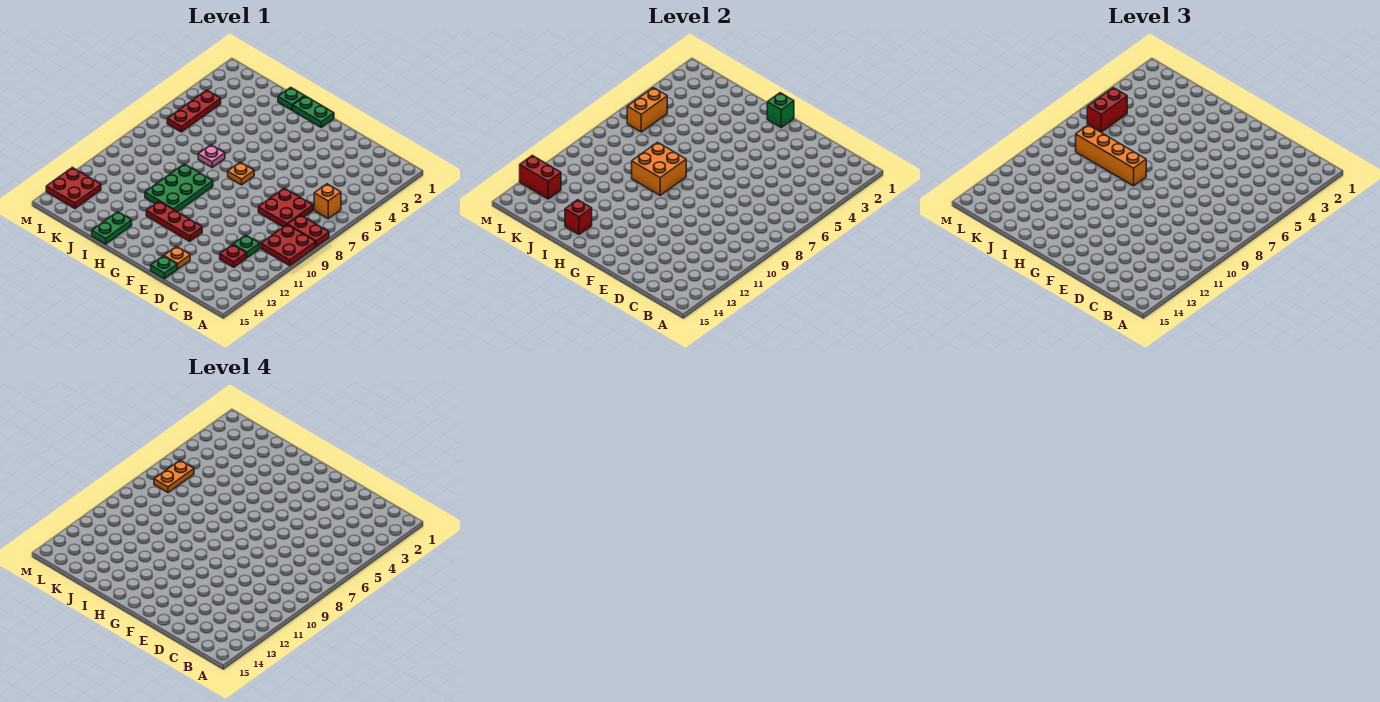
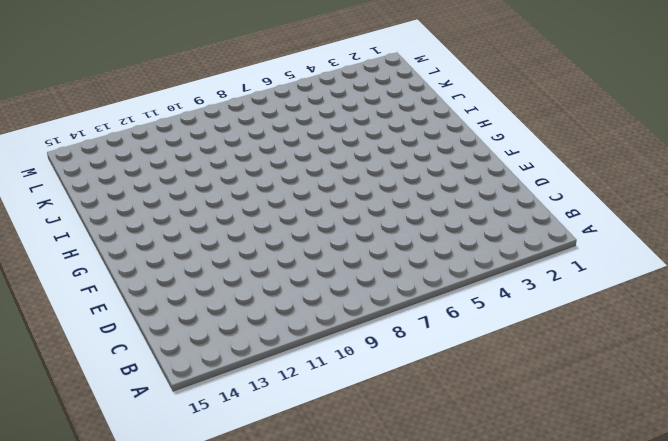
none -> red 1x2 plate [288,215,329,246]
none -> red 2x2 plate [261,225,316,265]
none -> orange 1x1 brick [314,184,341,219]

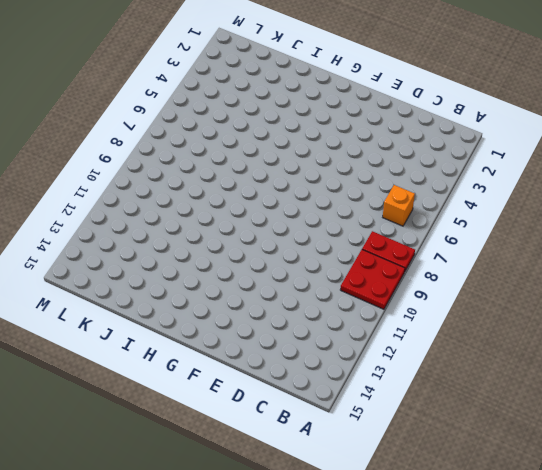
none -> red 2x2 plate [258,188,313,227]
none -> green 1x1 plate [233,235,260,258]
none -> red 1x1 plate [220,244,246,267]

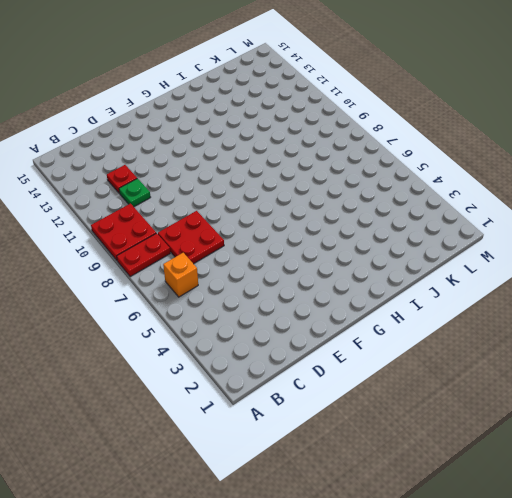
none -> orange 1x1 plate [164,246,190,269]
none -> green 1x1 plate [151,256,177,279]
none -> red 1x3 plate [146,201,202,241]

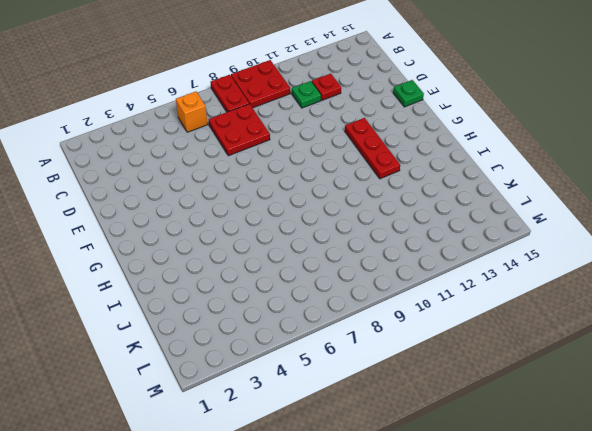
none -> orange 1x1 plate [164,246,190,269]
none -> green 1x2 plate [293,96,334,127]
none -> orange 1x1 plate [228,162,254,185]

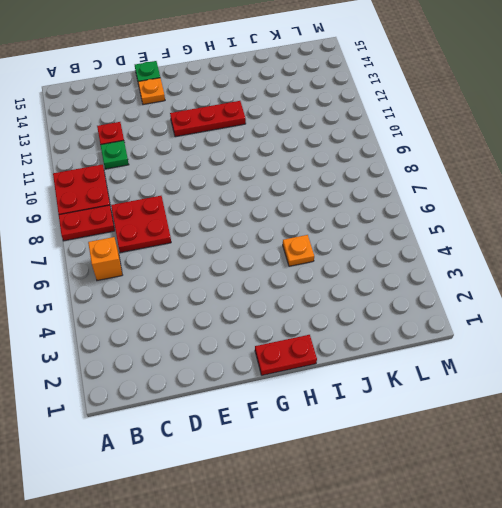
red 1x2 plate [255,335,317,375] -> green 1x2 plate [293,96,334,127]
orange 1x1 plate [283,235,314,266] -> orange 1x1 plate moved to [228,162,254,185]
none -> green 2x3 plate [145,164,213,212]
none -> green 1x1 plate [278,87,305,110]
none -> pink 1x1 plate [198,145,225,167]

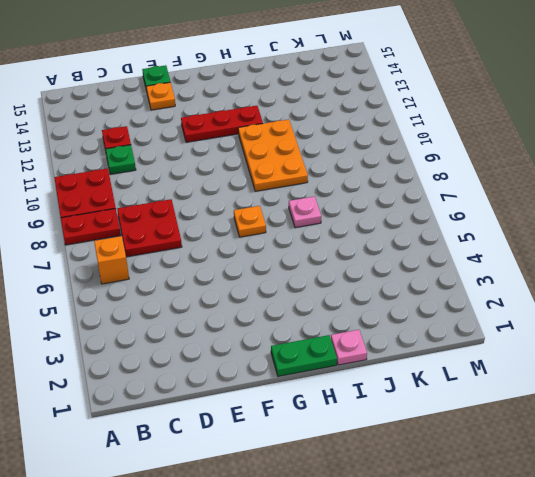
orange 2x3 plate [238,119,308,191] -> green 2x3 plate [145,164,213,212]
pink 1x1 plate [331,330,367,365] -> green 1x1 plate [278,87,305,110]
none -> green 1x2 plate [92,212,132,244]
none -> red 1x3 plate [167,90,221,132]
none -> red 2x2 plate [46,167,101,209]

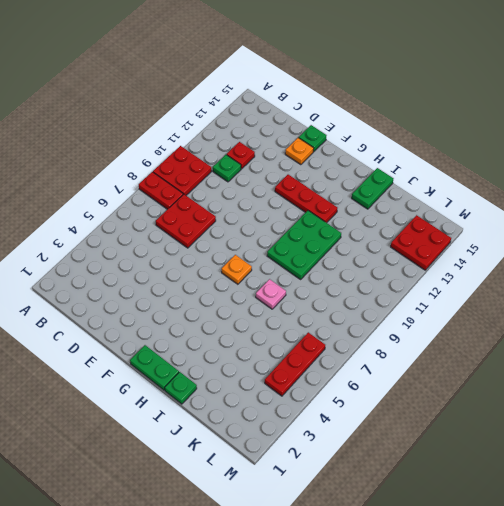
none -> orange 1x1 brick [314,184,341,219]
none -> green 1x1 brick [767,93,794,127]
none -> orange 2x2 brick [632,142,686,195]

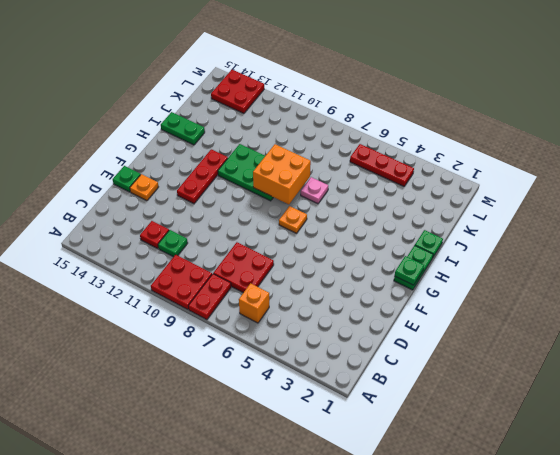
green 1x1 plate [395,256,424,285] -> green 1x1 brick [767,93,794,127]
none -> red 1x1 brick [565,200,592,234]
none -> orange 1x2 brick [627,88,667,132]
none -> red 1x2 brick [520,155,561,199]

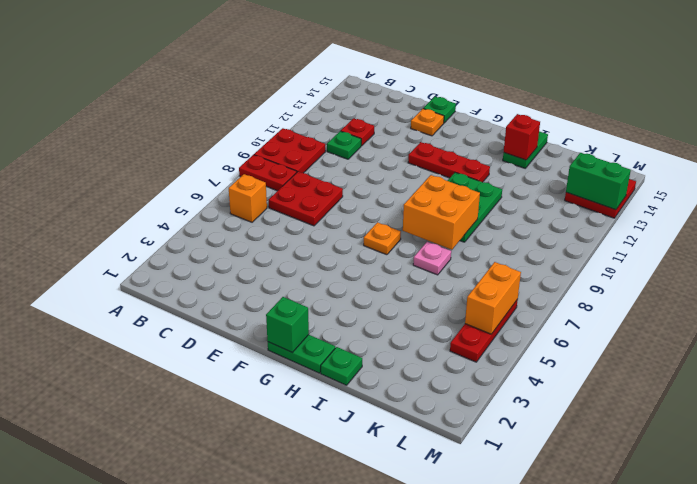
green 1x2 brick [566,153,631,210] -> red 1x2 brick [520,155,561,199]
none -> orange 1x4 brick [1076,125,1146,186]
none -> red 1x2 brick [1087,88,1127,132]
none -> orange 1x2 plate [154,460,194,493]

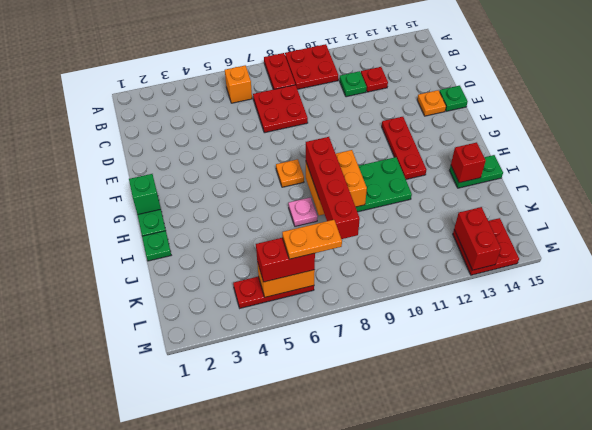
red 1x4 brick [306,137,360,239] -> orange 1x4 brick [1076,125,1146,186]

